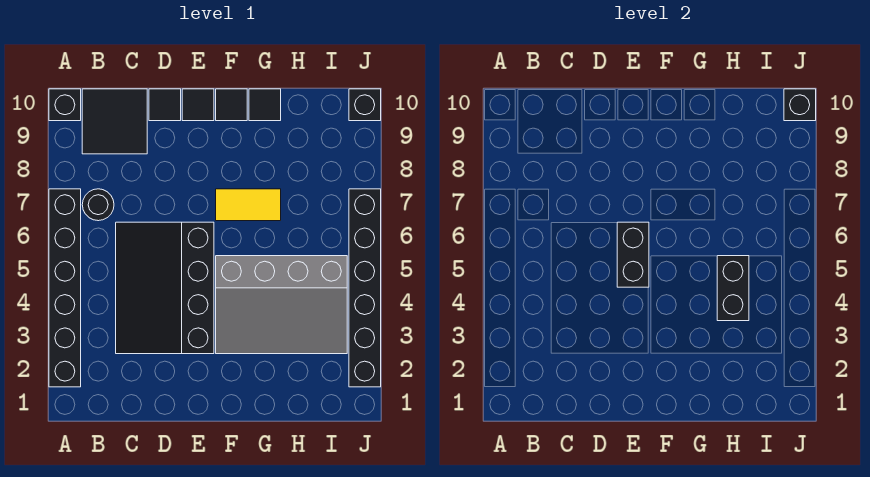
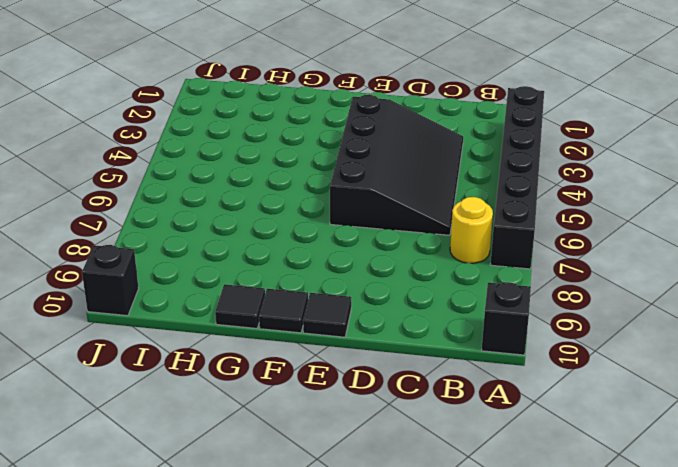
yellow 1x1 round brick [450,197,493,263] -> black 1x1 round brick [82,189,114,221]
none -> black 2x2 tile [82,89,147,154]
none -> black 1x1 tile [149,89,181,121]
none -> grey 3x4 slope [216,256,347,354]

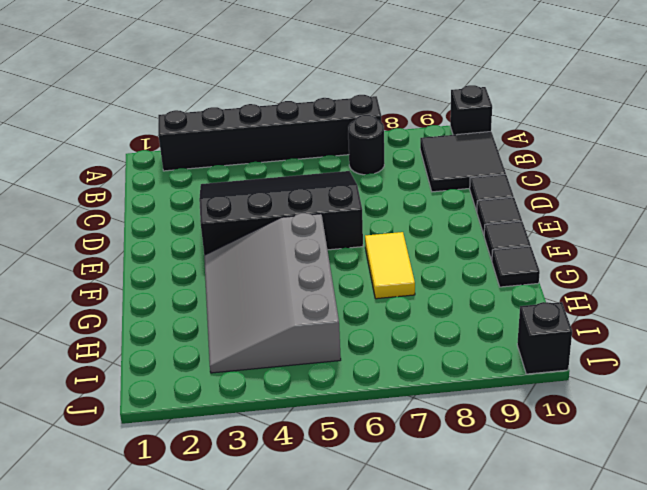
none -> black 1x6 brick [349,189,381,387]
none -> black 1x2 brick [617,222,649,287]
none -> black 1x2 brick [717,256,749,321]

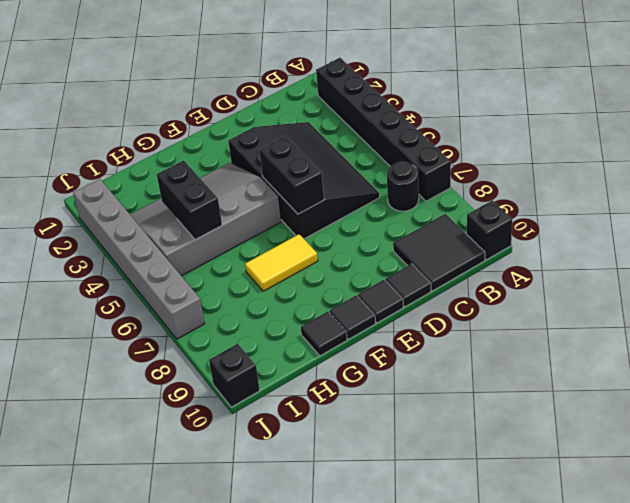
grey 1x6 brick [73,179,205,339] -> black 1x6 brick [349,189,381,387]
none -> black 1x1 brick [784,89,816,121]

